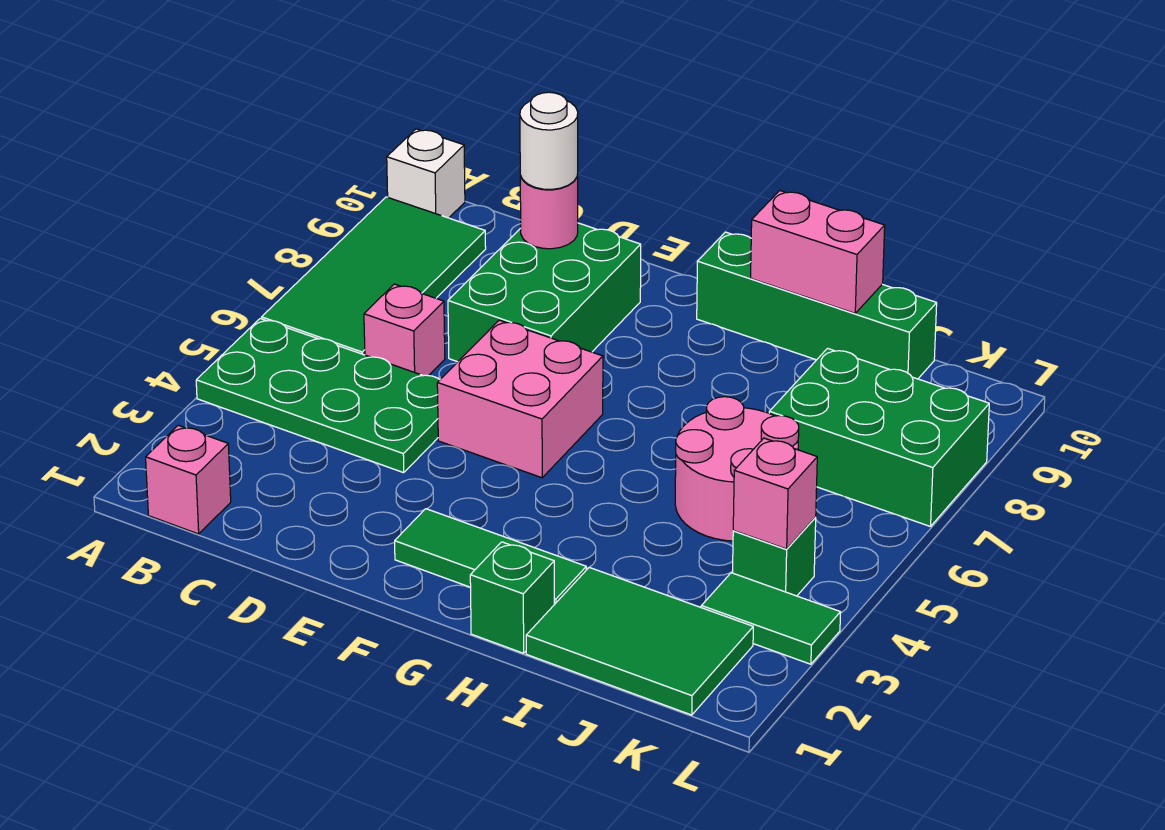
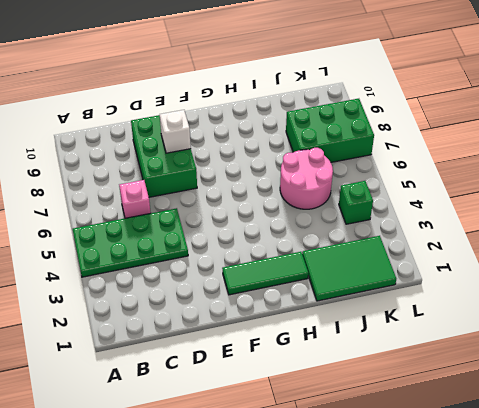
white 1x1 brick [160,110,191,153] -> white 1x1 brick moved to [387,129,465,218]
none -> green 2x4 tile [262,197,486,355]
none -> pink 1x1 brick [146,425,231,534]
none -> pink 2x2 brick [437,320,603,478]

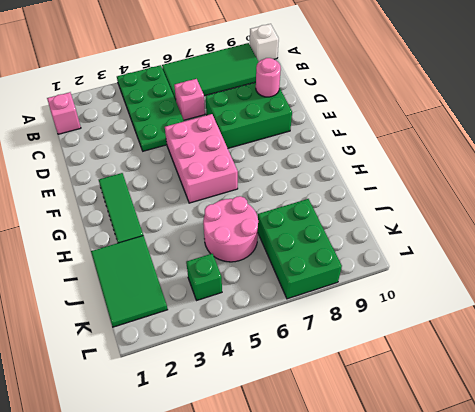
pink 2x3 brick [165,114,238,203] -> pink 2x2 brick [437,320,603,478]
none -> green 1x4 brick [697,232,937,379]
none -> green 1x1 brick [470,542,554,653]
none -> green 1x2 tile [701,573,841,664]

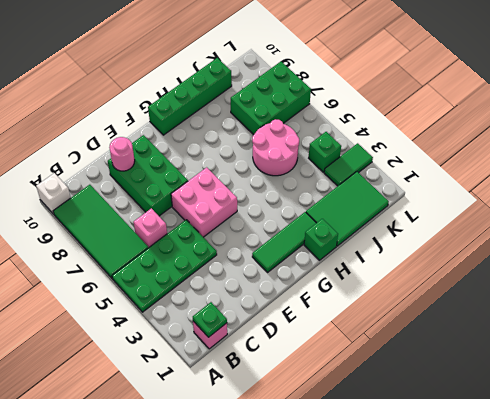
green 1x1 plate [193,302,227,337] -> none
none -> pink 1x2 brick [751,191,885,313]
none -> pink 1x1 brick [733,438,817,549]
none -> white 1x1 round brick [520,92,578,189]

